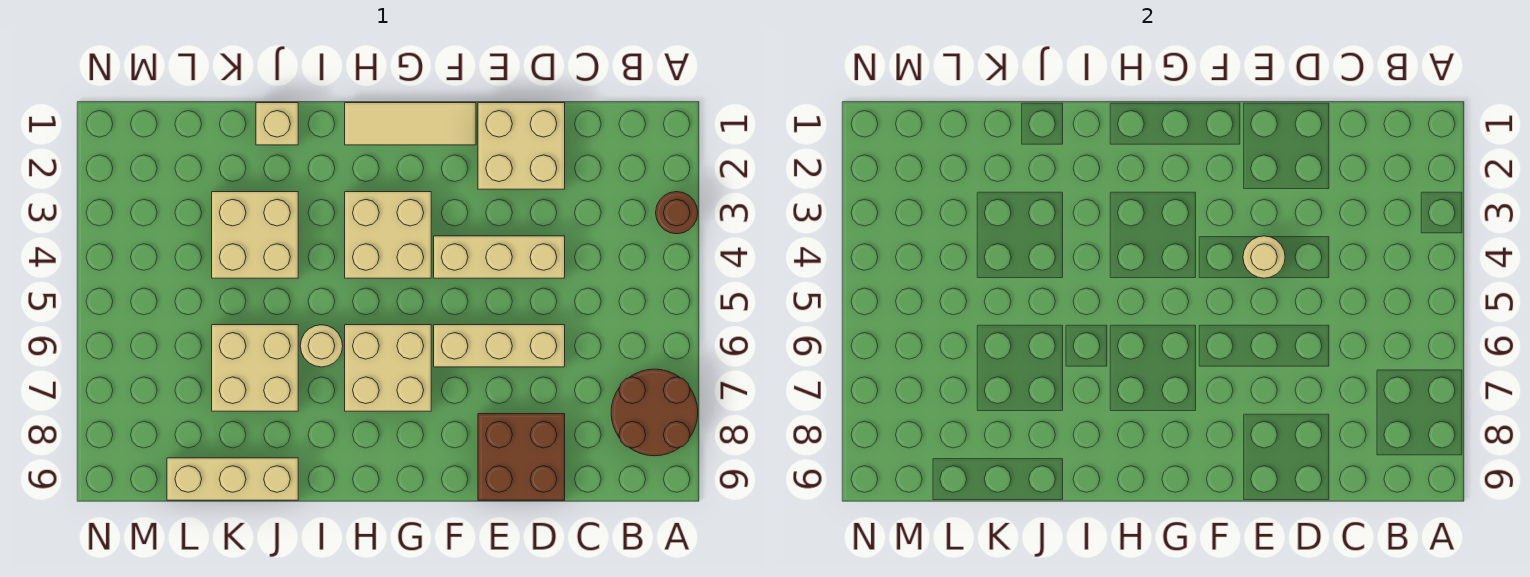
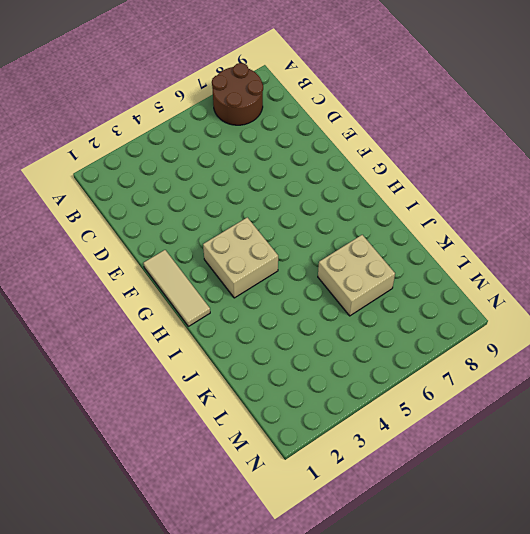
none -> brown 1x1 round brick [656,192,698,234]
none -> tan 2x2 brick [478,103,565,189]
none -> tan 1x3 brick [434,236,565,278]

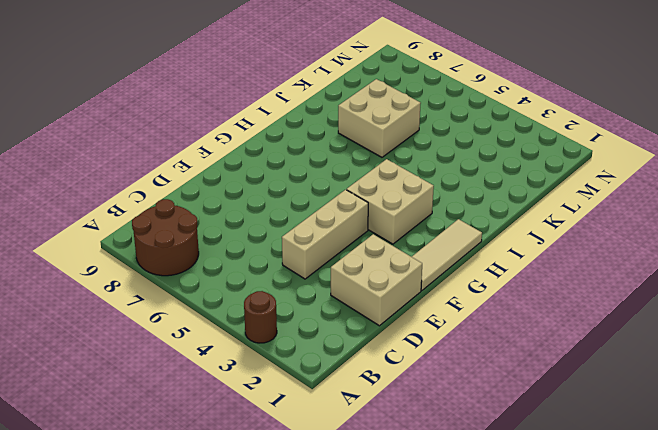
none -> tan 1x3 brick [434,325,565,367]
none -> brown 2x2 brick [478,414,565,500]
none -> tan 2x2 brick [345,325,431,411]

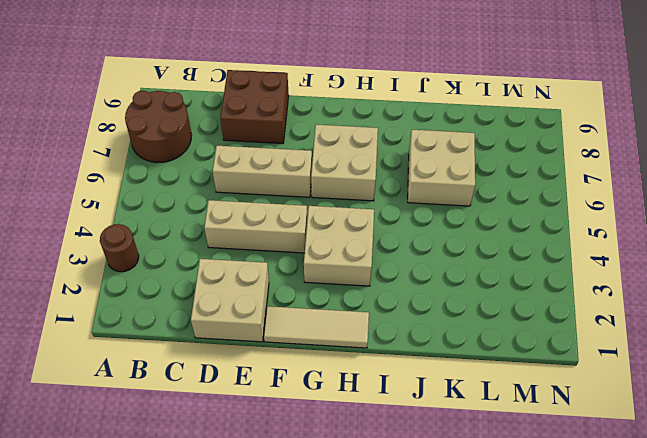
none -> tan 1x1 round brick [300,325,343,367]
none -> tan 1x1 brick [256,103,298,145]
none -> tan 2x2 brick [212,192,298,278]

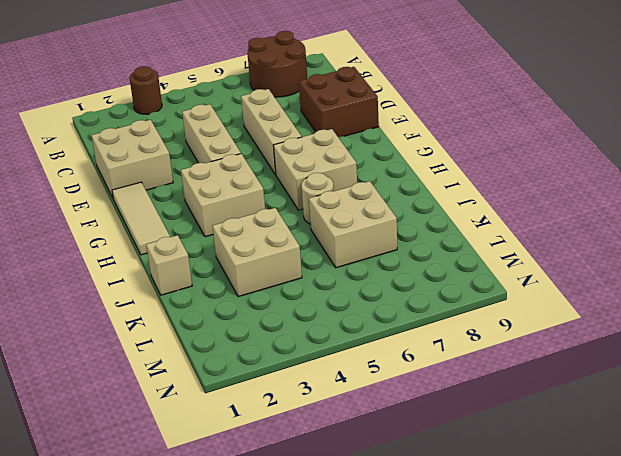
none -> tan 1x3 brick [167,458,298,500]
none -> tan 1x1 round brick [1243,236,1285,278]

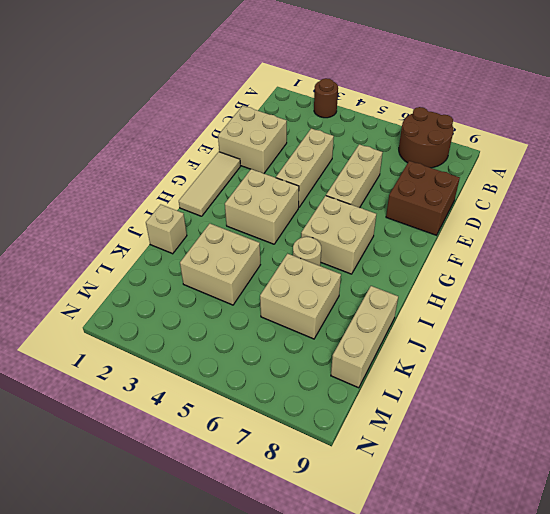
none -> tan 1x1 round brick [1243,236,1285,278]

